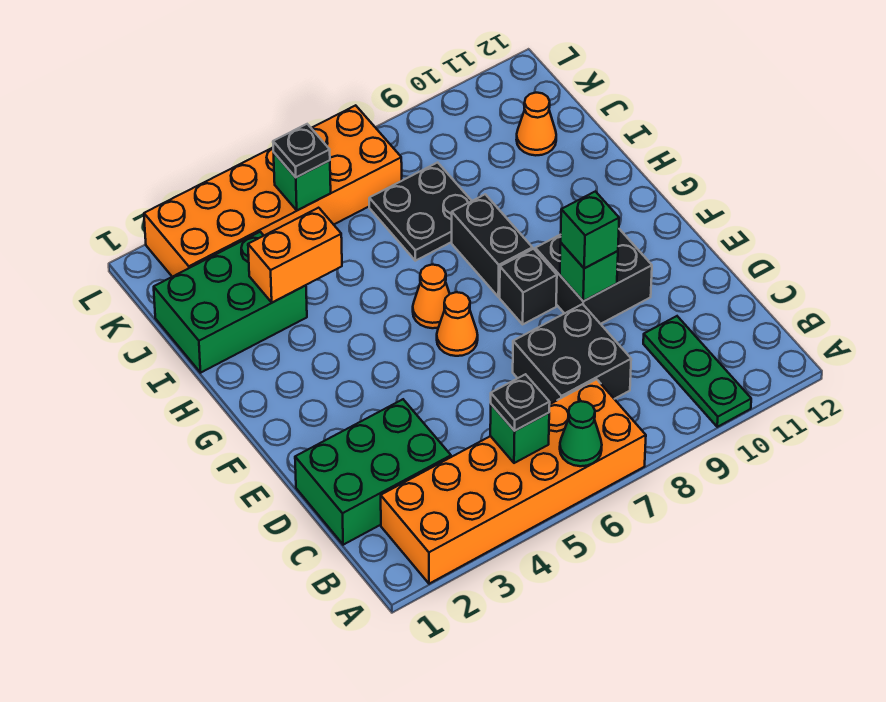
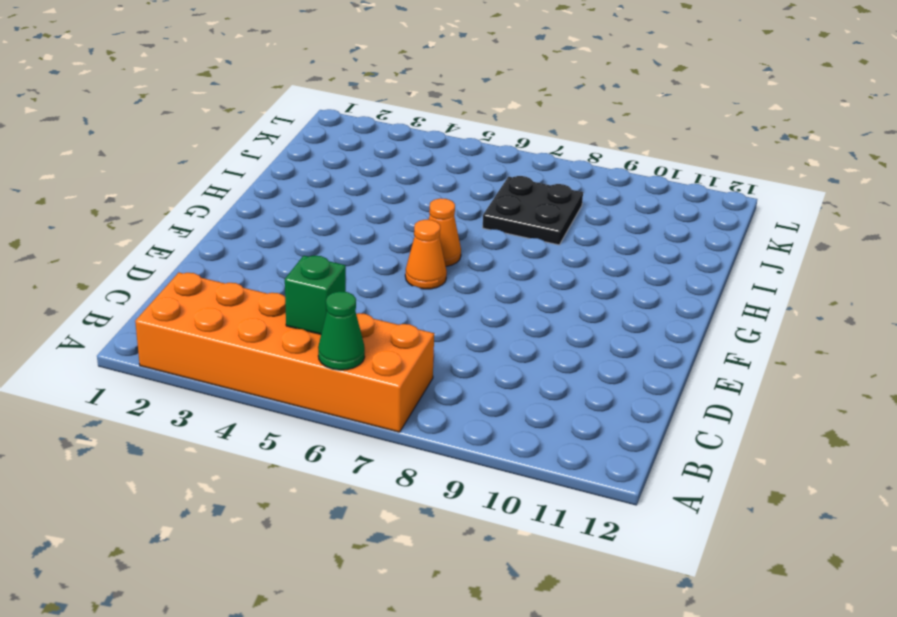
none -> green 1x3 plate [643,316,751,427]
none -> green 2x3 brick [295,399,451,545]
none -> black 2x2 brick [513,304,631,404]

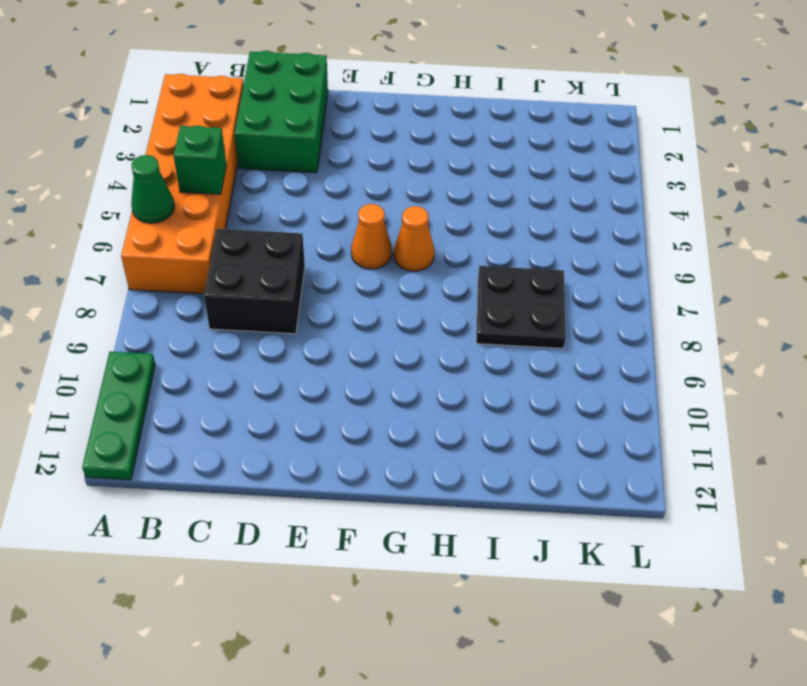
green 1x3 plate [82,352,155,480] -> green 1x3 plate turned to [643,316,751,427]
none -> black 2x2 brick [535,229,652,324]
none -> black 1x1 brick [500,249,557,324]
none -> black 1x2 brick [452,194,532,297]

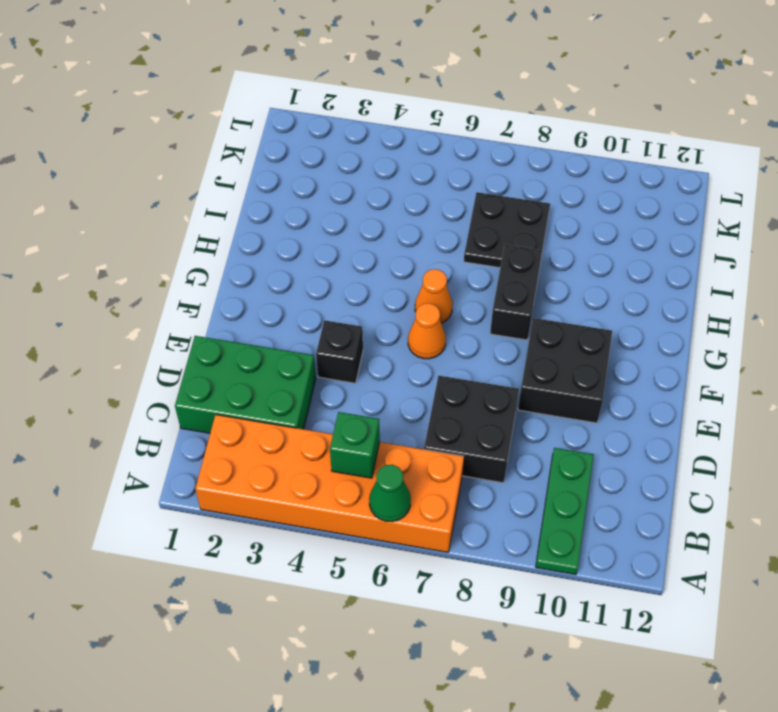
black 1x1 brick [316,320,363,383] -> black 1x1 brick moved to [500,249,557,324]
none -> green 2x3 brick [154,232,307,373]
none -> orange 1x1 cone [516,93,556,155]
none -> orange 2x6 brick [144,105,402,277]

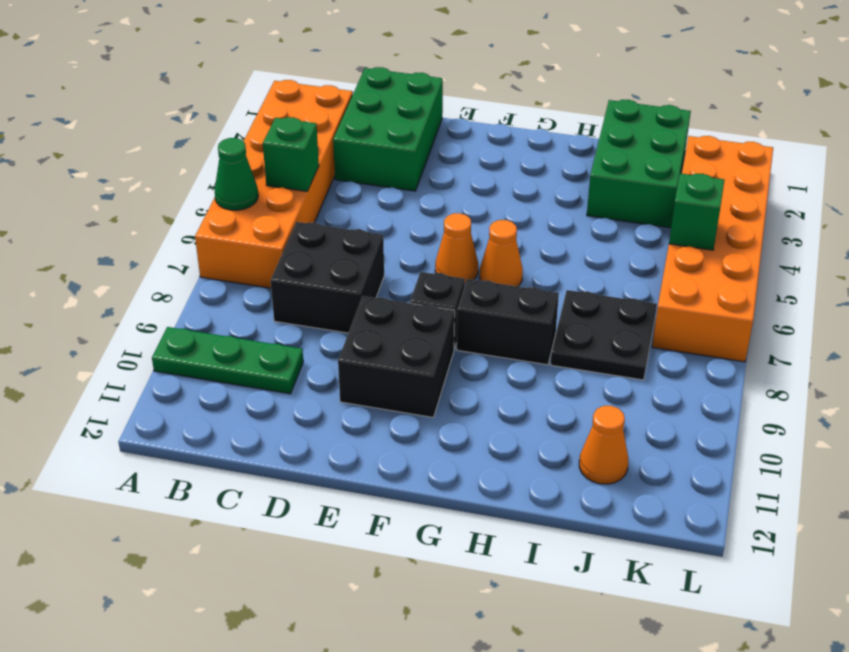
none -> green 1x1 brick [560,243,618,301]
none -> orange 1x2 brick [248,208,342,303]
none -> black 1x1 plate [491,374,550,431]

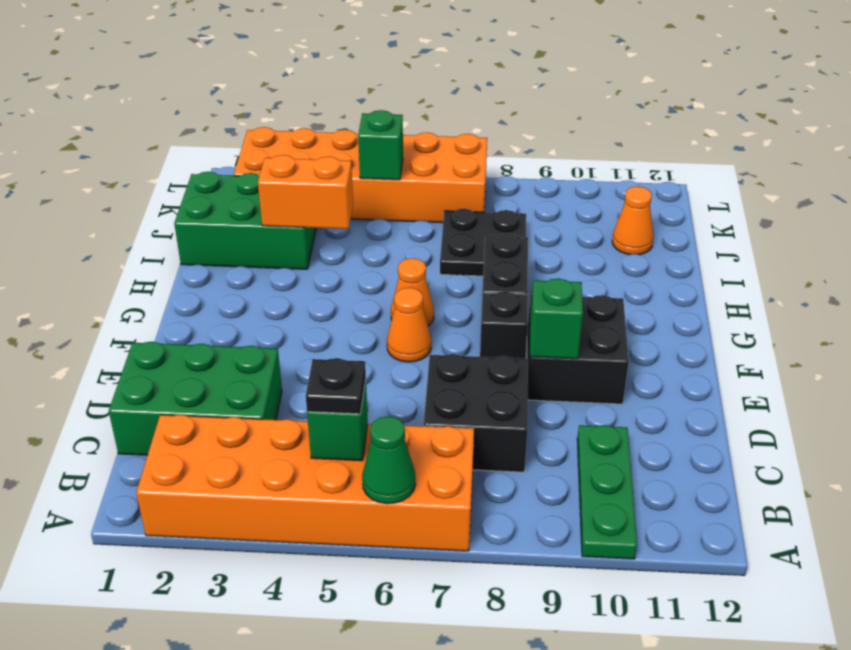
none -> green 1x1 brick [561,191,619,268]
none -> black 1x1 plate [273,124,330,177]

